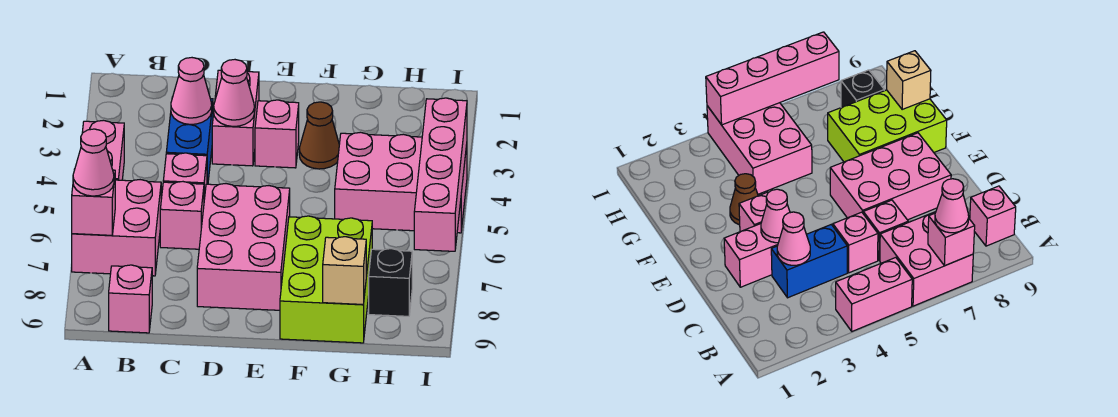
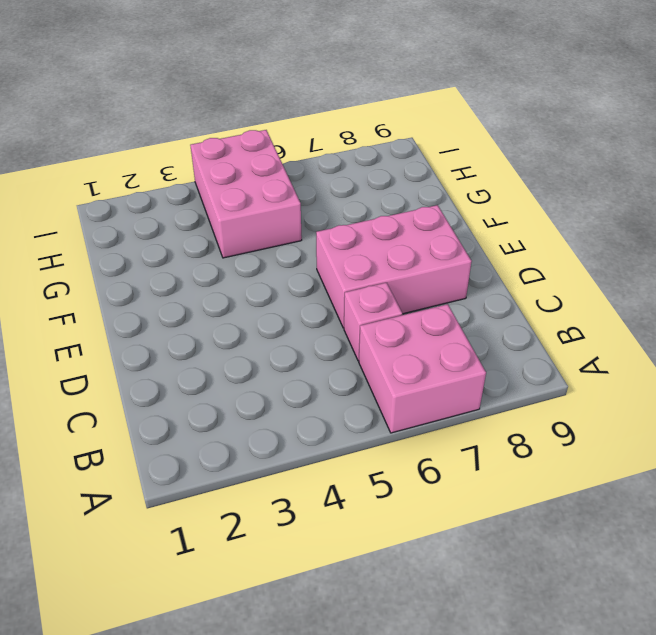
none -> pink 1x2 brick [82,120,124,180]
none -> pink 1x1 brick [109,265,152,333]
none -> blue 1x2 brick [166,99,213,184]

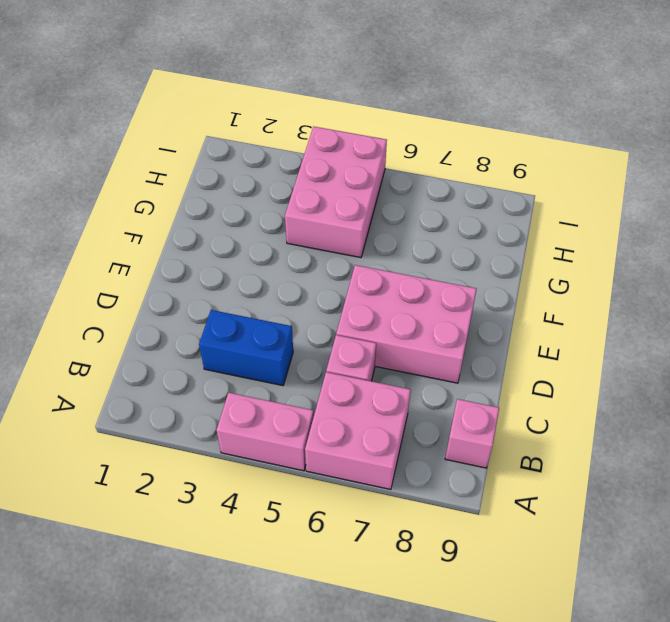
none -> pink 1x1 brick [163,153,207,199]
none -> pink 1x2 brick [212,70,259,166]
none -> pink 1x1 brick [255,100,299,168]

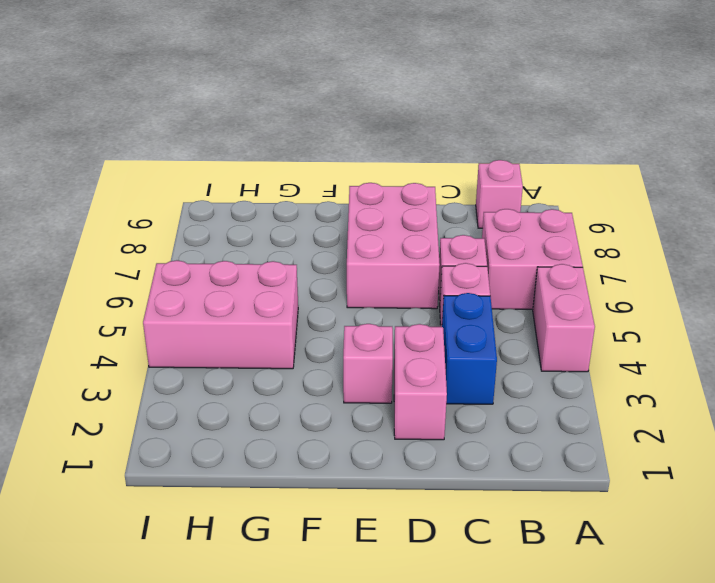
none -> brown 1x1 cone [299,102,339,169]
none -> lime 2x3 brick [280,216,372,343]
none -> black 1x1 brick [369,249,412,316]

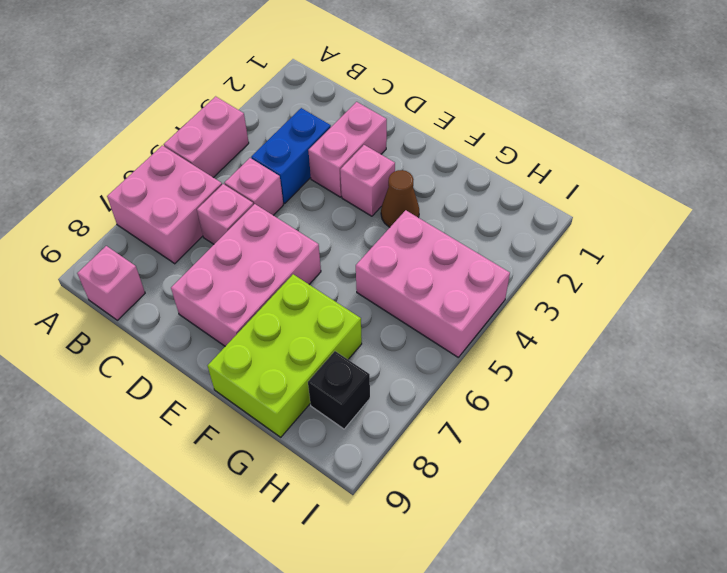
none -> pink 1x1 brick [72,169,115,235]
none -> pink 1x1 cone [171,58,212,124]
none -> pink 1x1 cone [214,60,254,126]

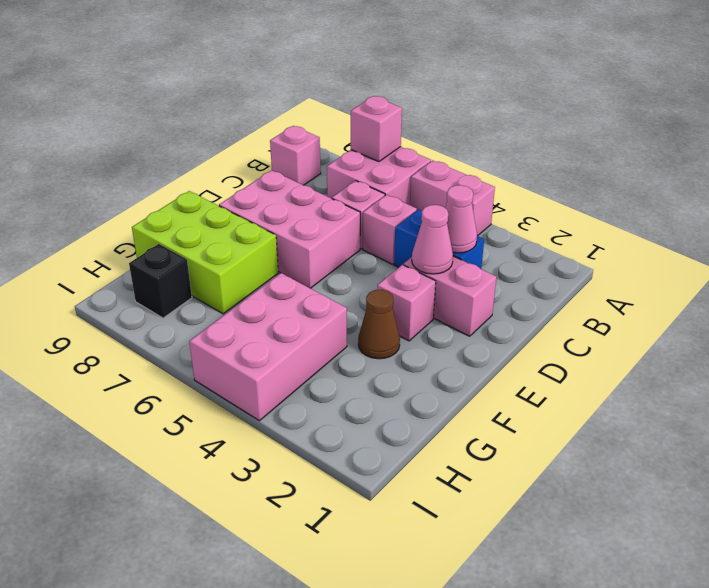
none -> tan 1x1 brick [323,237,366,305]
none -> pink 1x4 brick [414,98,467,251]
none -> pink 1x1 cone [73,129,114,196]

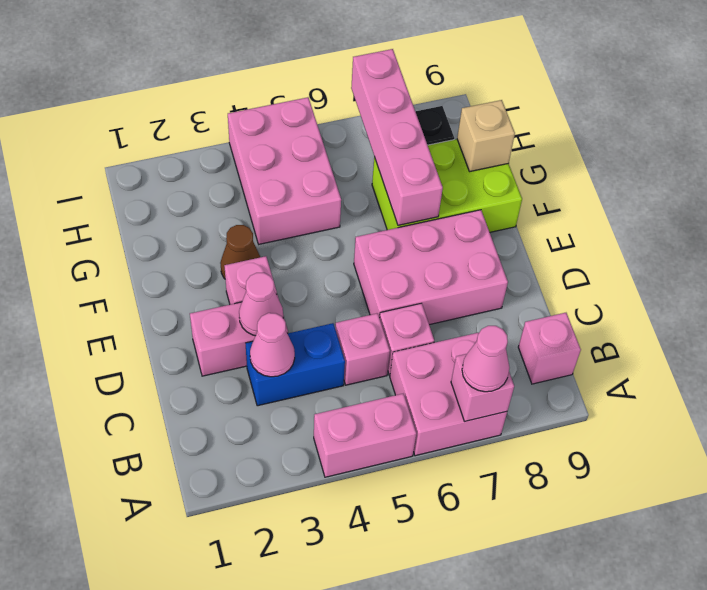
pink 1x4 brick [351,49,443,225] -> pink 1x4 brick turned to [414,98,467,251]

